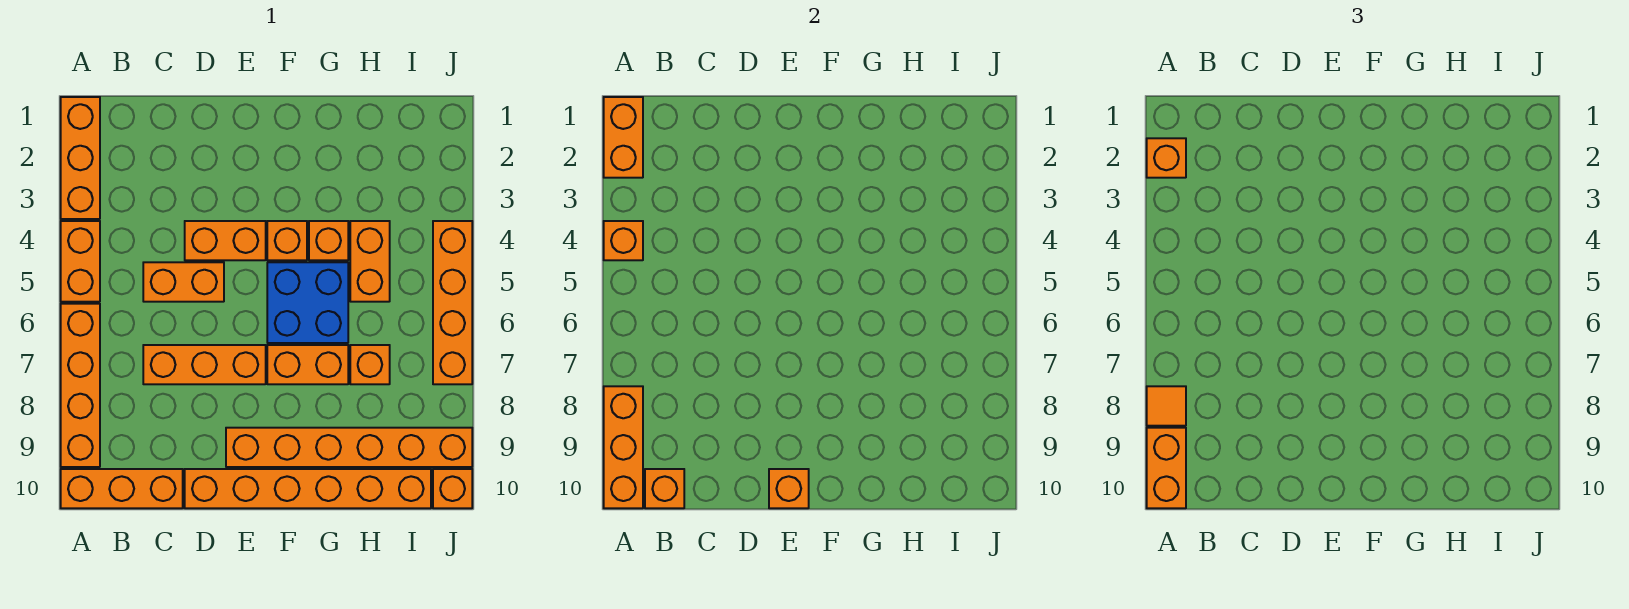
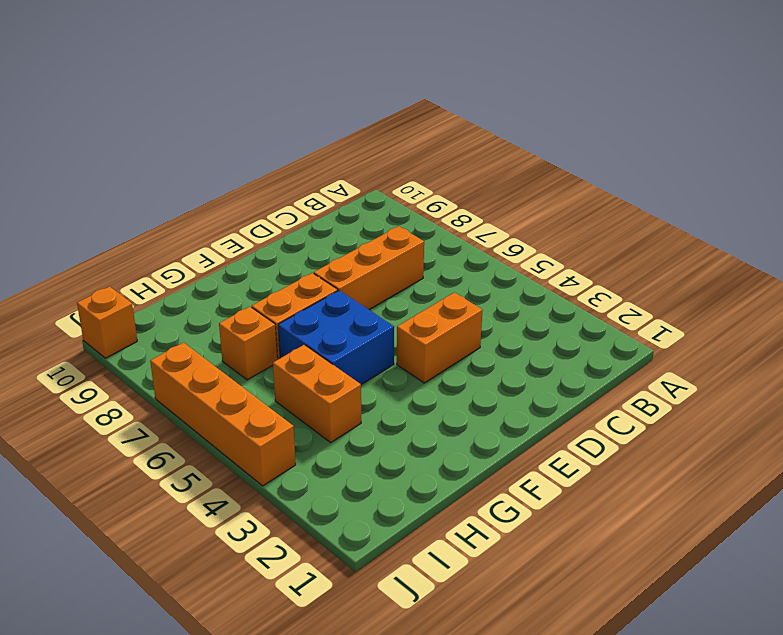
none -> orange 1x3 brick [61,97,100,219]
none -> orange 1x2 brick [61,221,100,302]
none -> orange 1x4 brick [61,304,100,467]

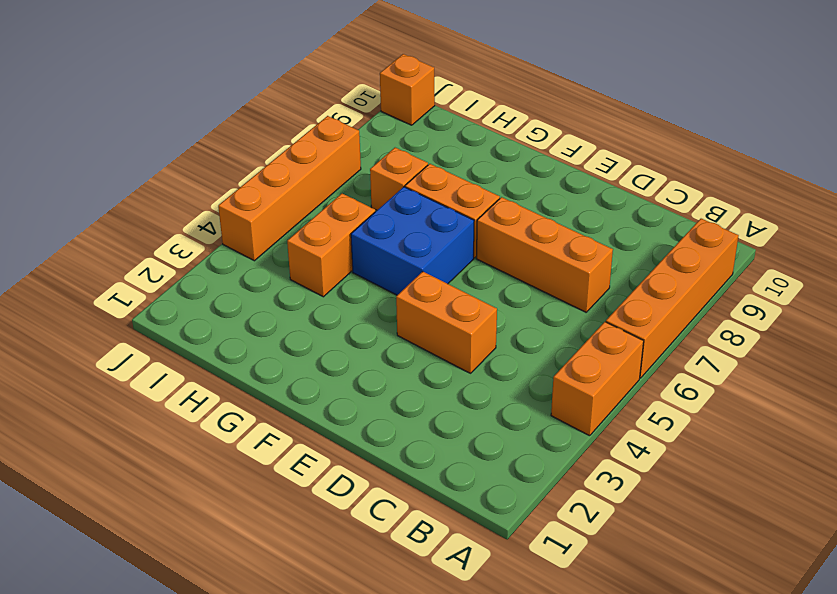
none -> orange 1x3 brick [61,97,100,219]
none -> orange 1x3 brick [61,469,183,508]
none -> orange 1x2 brick [143,262,224,302]

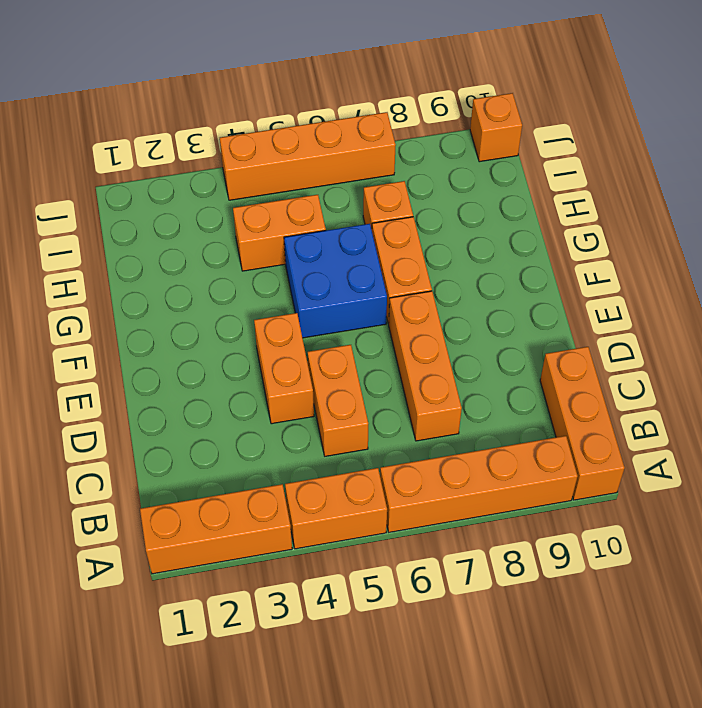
none -> orange 1x6 brick [185,469,431,508]
none -> orange 1x6 brick [226,428,472,467]
none -> orange 1x1 brick [267,221,307,260]

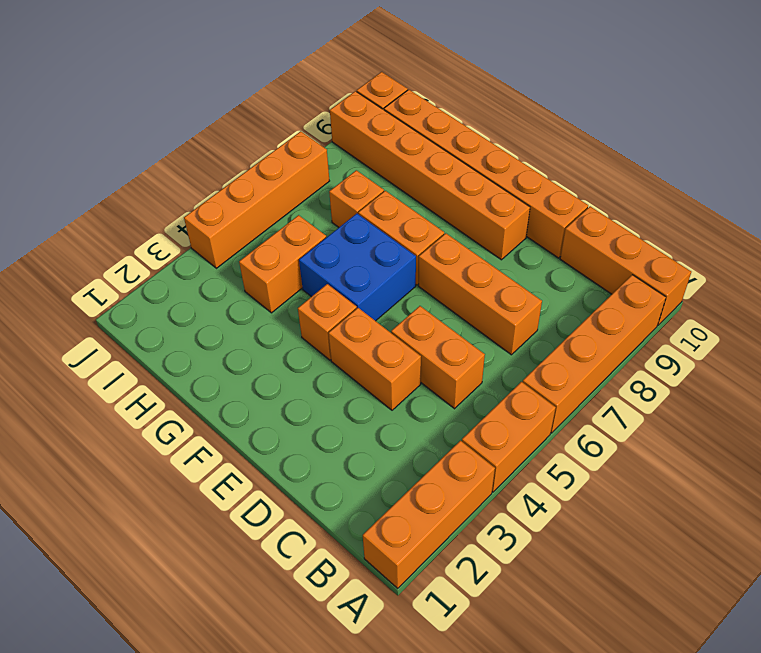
none -> orange 1x1 brick [309,221,348,260]
none -> orange 1x2 brick [604,97,643,178]
none -> orange 1x1 brick [604,221,643,260]

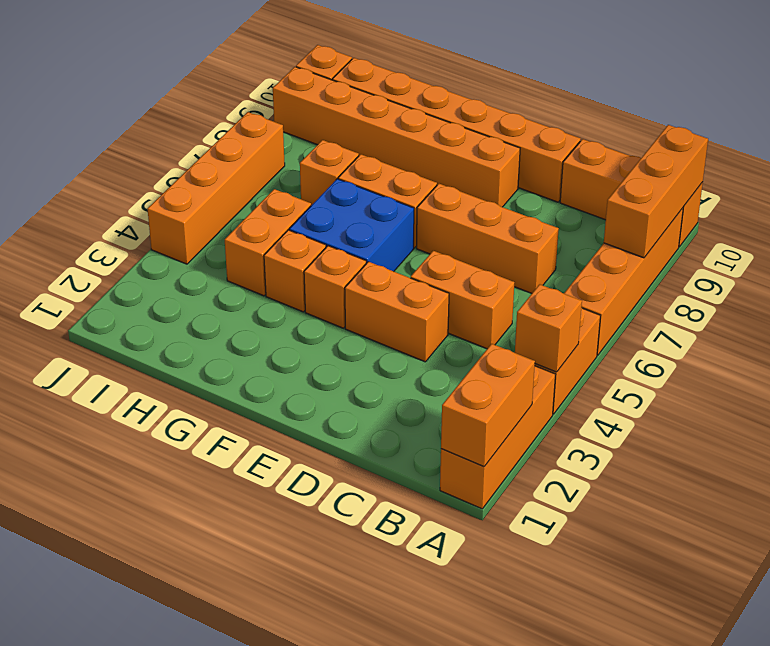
none -> orange 1x1 brick [645,469,684,508]
none -> orange 1x1 brick [769,469,809,508]
none -> orange 1x1 brick [1147,138,1186,178]

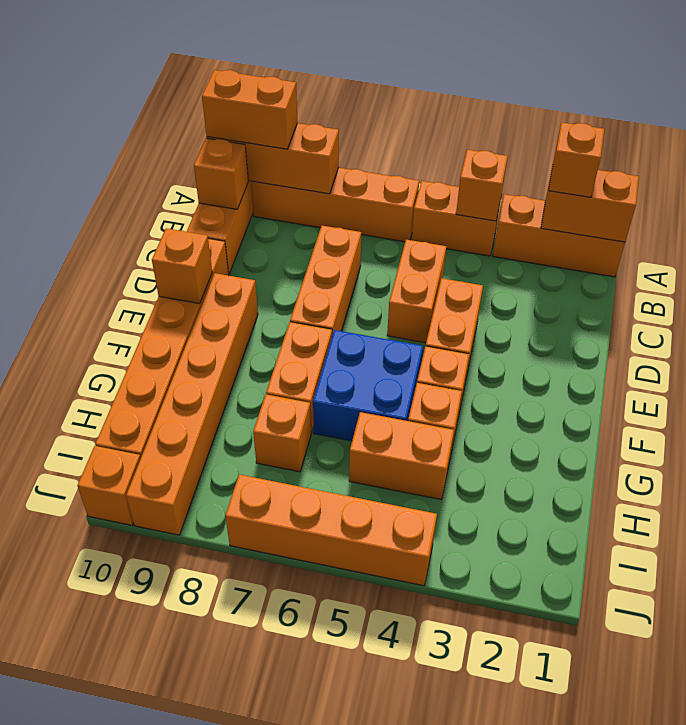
none -> orange 1x1 tile [1147,386,1186,426]

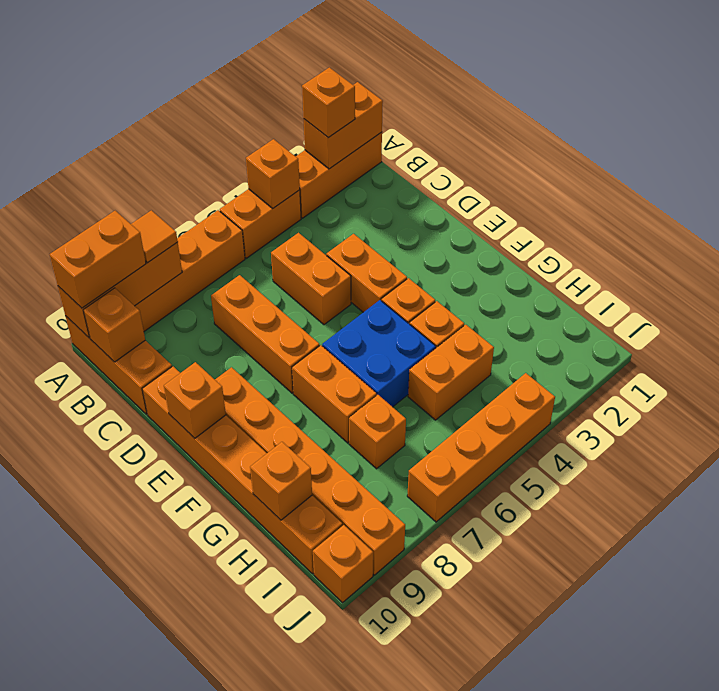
orange 1x1 brick [250,442,312,520] -> none

